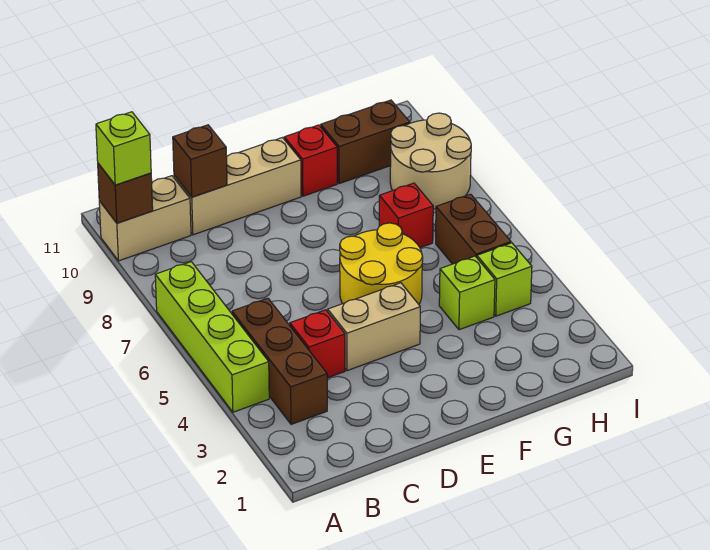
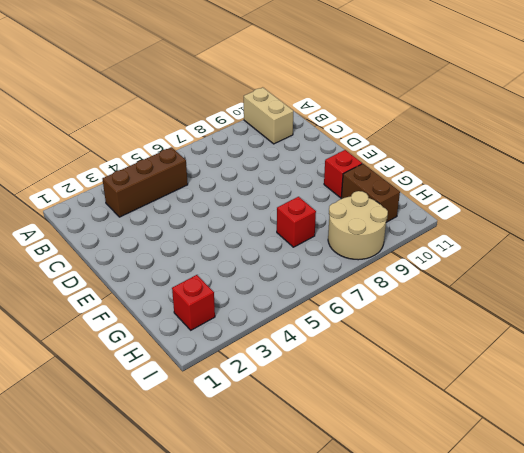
red 1x1 brick [172,275,215,330] -> red 1x1 brick moved to [290,310,345,378]
none -> lime 1x4 brick [155,262,269,412]
none -> tan 1x3 brick [174,138,301,235]
none -> tan 1x2 brick [328,283,420,371]

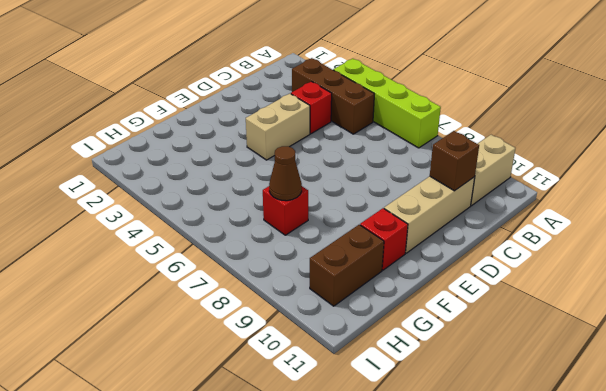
brown 1x1 cone [269,146,302,201] -> none
none -> yellow 2x2 round brick [340,223,423,304]
none -> lime 1x1 brick [439,256,495,330]
none -> lime 1x1 brick [477,243,532,316]

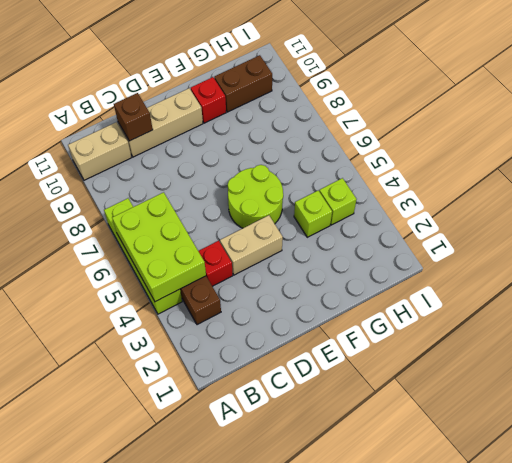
lime 2x3 brick [112,192,206,302] -> none
lime 2x2 round brick [228,165,283,228] -> yellow 2x2 round brick [340,223,423,304]
none -> red 1x1 brick [379,183,433,248]
none -> brown 1x2 brick [436,194,511,264]
none -> tan 2x2 round brick [390,113,471,209]

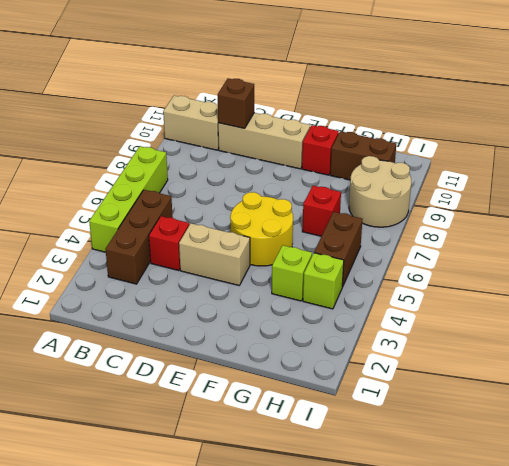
none -> brown 1x1 brick [98,164,153,223]
none -> lime 1x1 brick [96,112,151,185]

